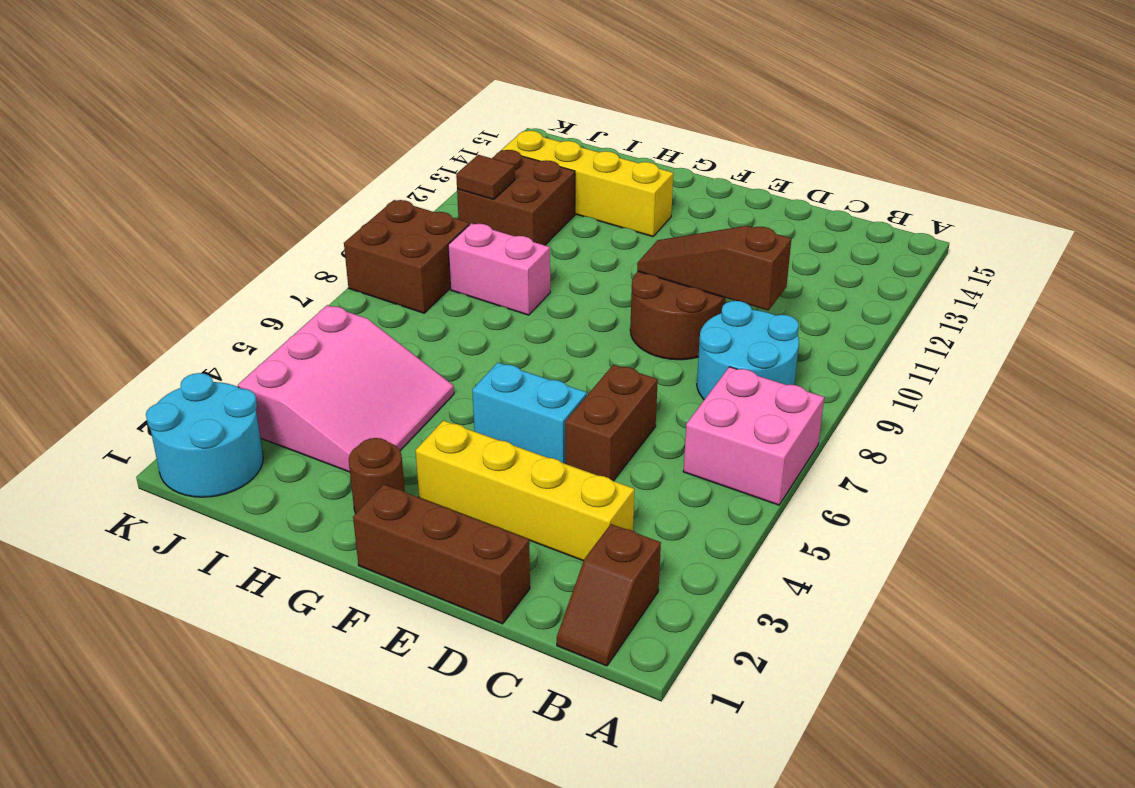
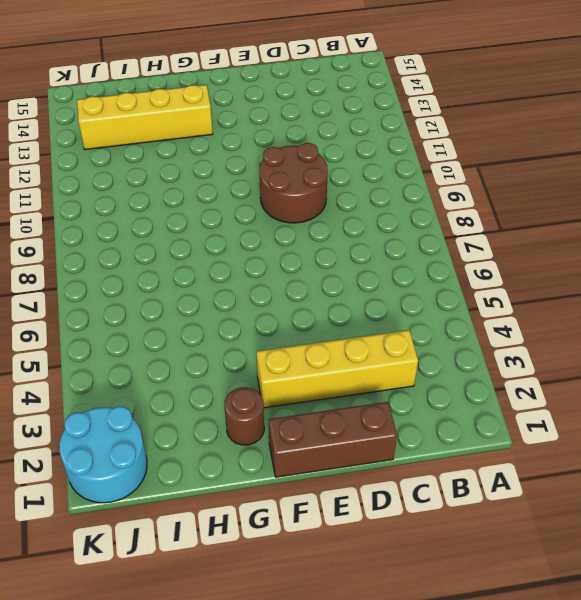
none -> pink 2x2 brick [683,367,824,505]
none -> brown 1x2 slope [557,524,661,666]
none -> cyan 2x2 round brick [697,301,799,400]

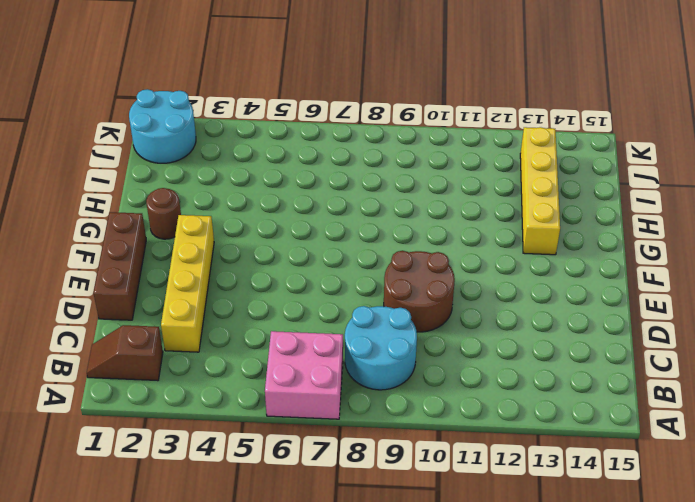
none -> brown 1x2 brick [565,365,658,481]
none -> cyan 1x2 brick [472,363,587,464]
none -> pink 3x3 slope [238,305,454,472]

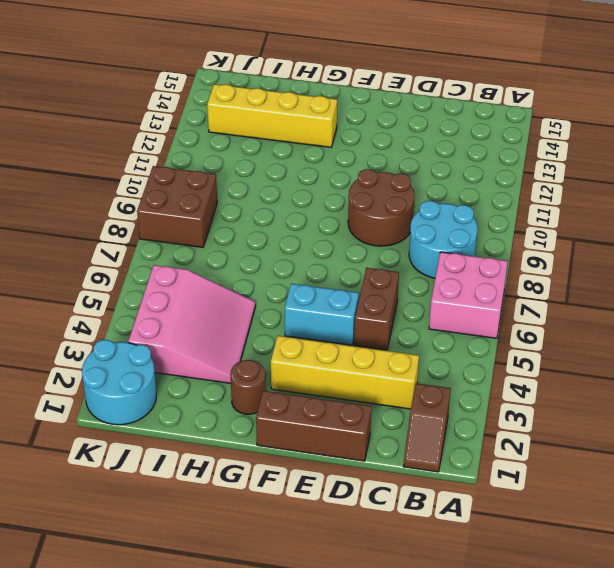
none -> pink 1x2 brick [448,223,550,315]
none -> brown 2x2 brick [457,150,575,245]
none -> brown 1x3 slope [637,226,791,311]

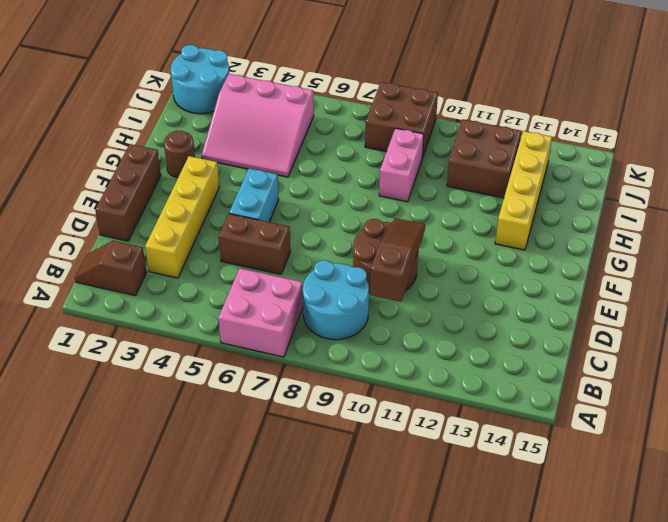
none -> brown 1x1 tile [456,155,515,199]

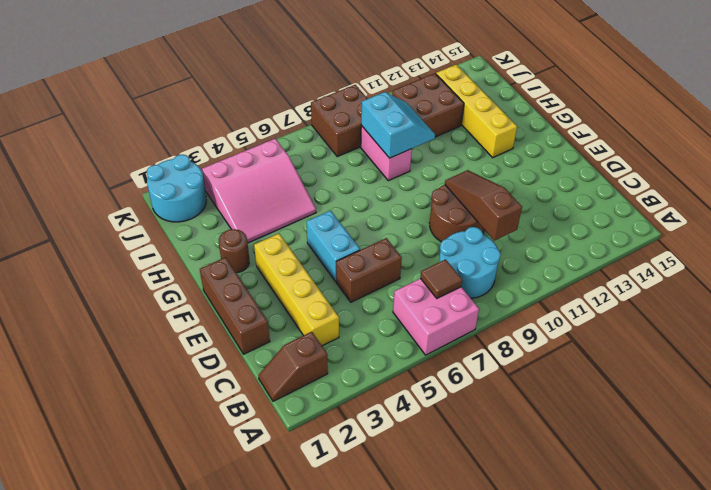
brown 1x1 tile [421,259,462,298] -> brown 1x1 tile moved to [456,155,515,199]
cyan 2x2 slope [361,92,435,158] -> none

